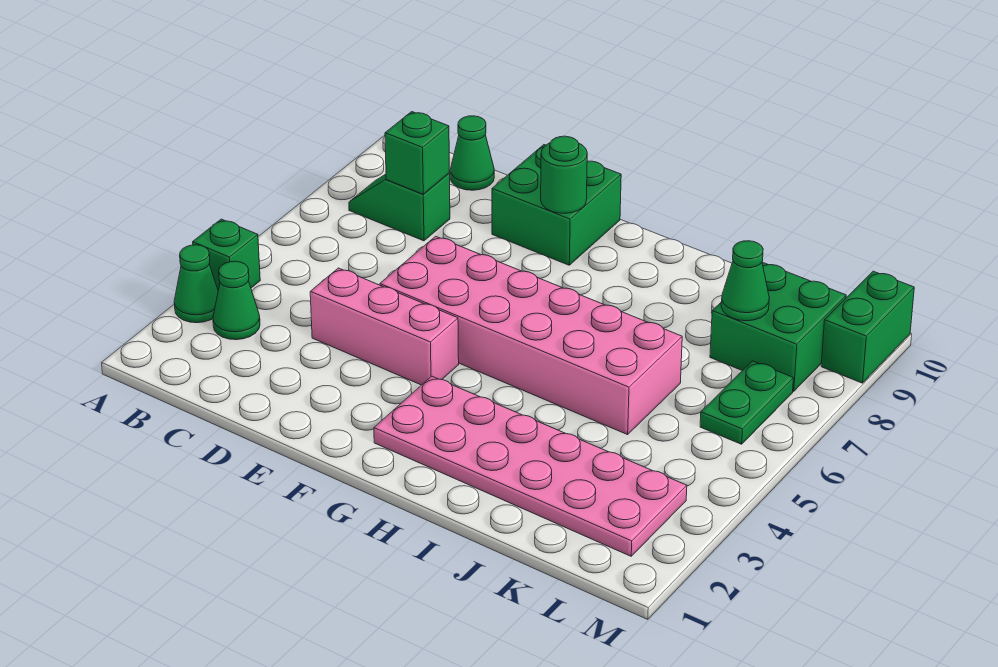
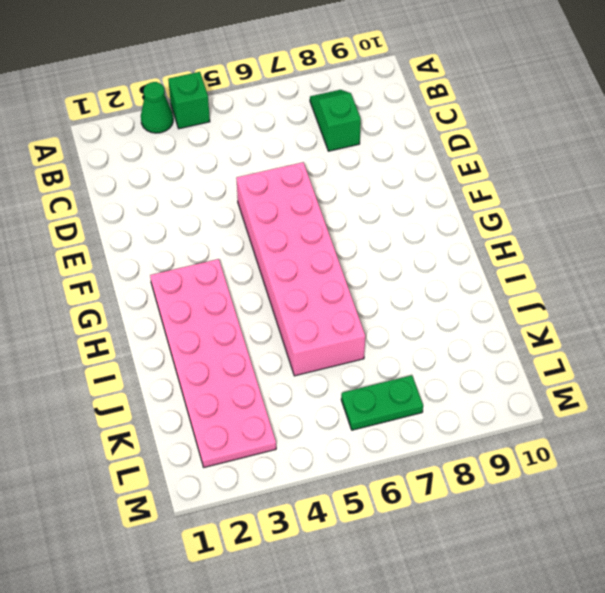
none -> green 1x1 cone [213,261,260,340]
none -> green 1x1 cone [450,116,494,190]
none -> pink 1x3 brick [310,268,459,385]

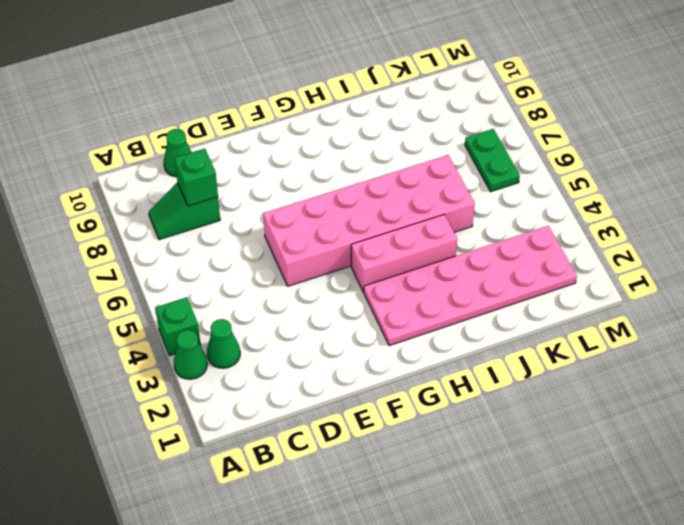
pink 1x3 brick [351,215,457,292] -> pink 1x3 brick moved to [310,268,459,385]
none -> green 2x2 brick [492,145,621,265]
none -> green 2x2 brick [710,262,846,391]
none -> green 1x2 brick [821,271,914,383]

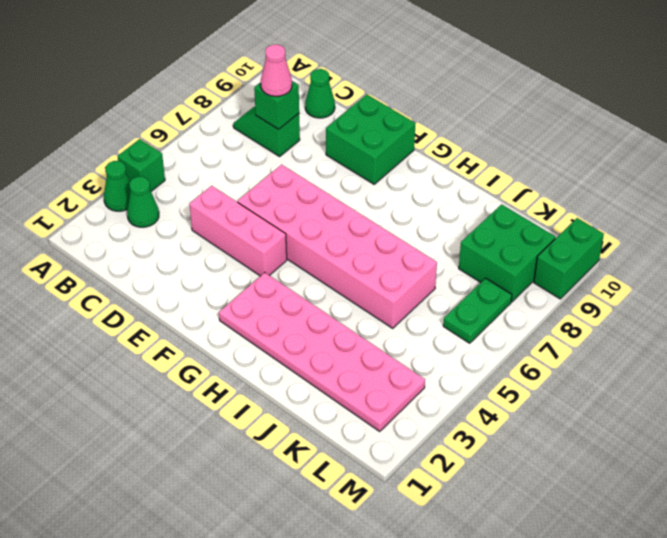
pink 1x1 cone [261,44,292,96] -> none
none -> green 1x1 round brick [541,136,587,213]
none -> green 1x1 cone [721,241,769,321]

